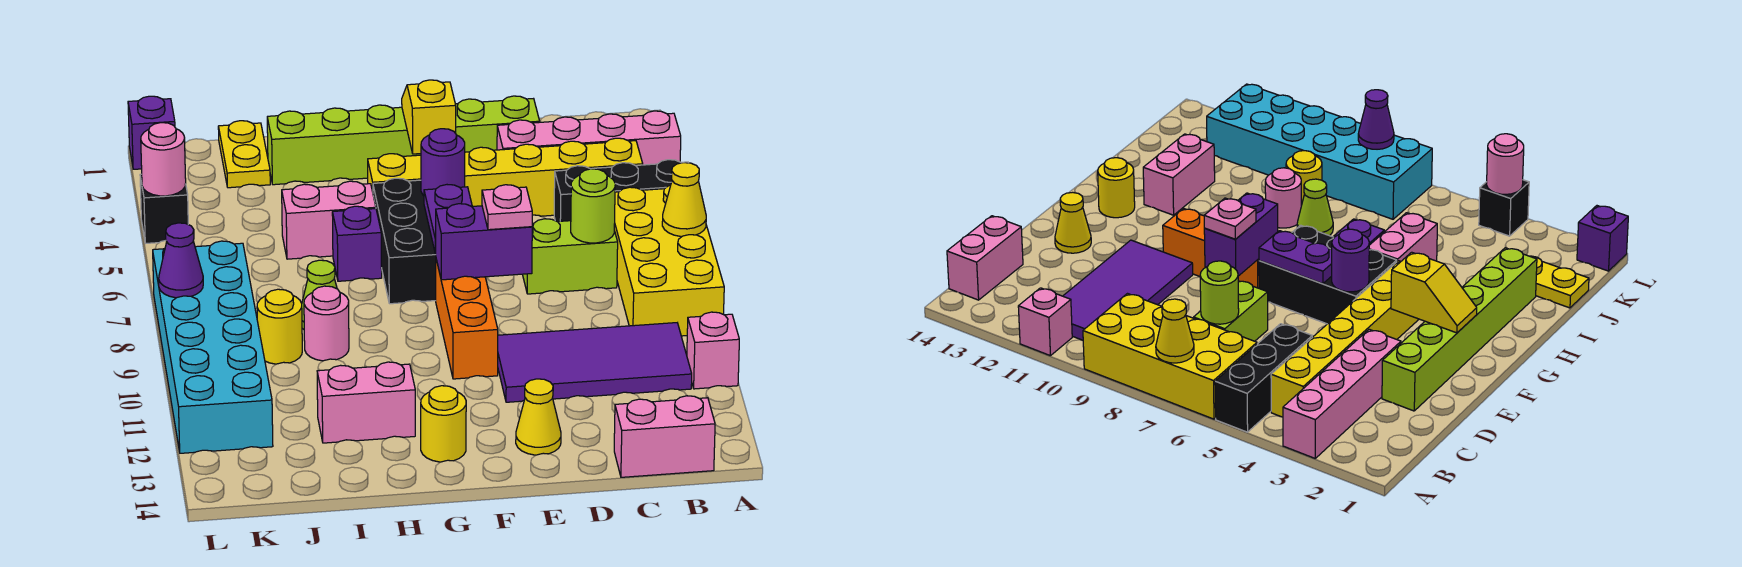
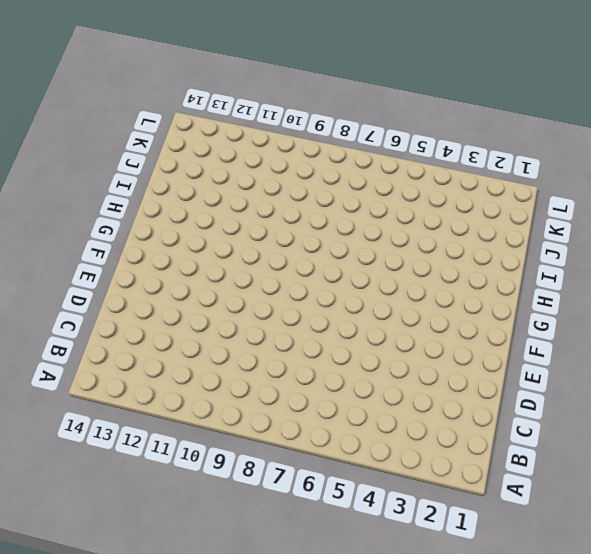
none -> pink 1x4 brick [497,111,681,165]
none -> black 1x3 brick [554,160,688,222]
none -> yellow 2x4 brick [614,185,724,336]
none -> pink 1x1 brick [687,312,739,389]

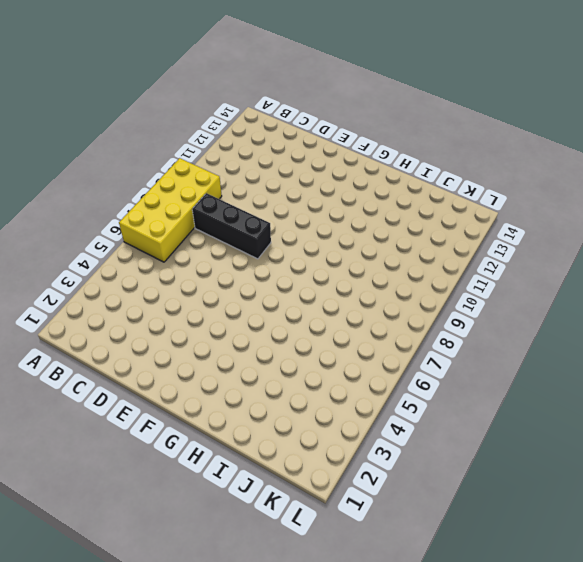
black 1x3 brick [192,193,271,259] -> black 1x3 brick moved to [554,160,688,222]
none -> pink 1x4 brick [497,111,681,165]
none -> pink 1x1 brick [687,312,739,389]
none -> yellow 1x6 brick [368,138,643,216]
none -> purple 2x4 tile [498,323,692,402]

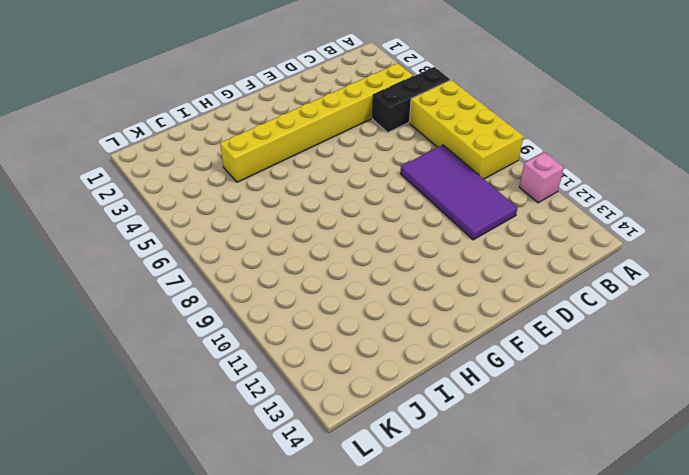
yellow 1x8 brick [220,63,413,182] -> yellow 1x6 brick [368,138,643,216]
purple 2x4 tile [400,145,517,240] -> purple 2x4 tile turned to [498,323,692,402]
none -> pink 1x4 brick [497,111,681,165]
none -> pink 1x2 brick [614,396,715,477]
none -> lime 1x2 brick [522,219,618,294]
none -> lime 1x6 brick [267,96,540,185]

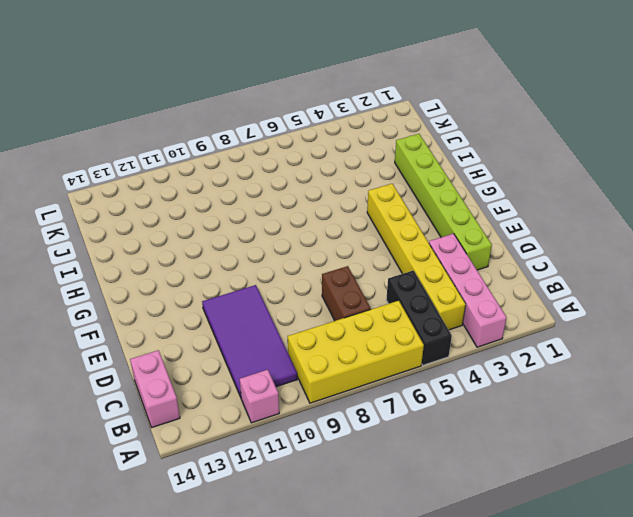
brown 1x2 brick [322,266,371,321] -> lime 1x2 brick [522,219,618,294]
none -> yellow 1x1 cone [516,379,561,455]
none -> black 2x3 brick [373,178,436,304]
none -> orange 1x3 brick [436,260,498,379]
none -> yellow 1x1 round brick [421,386,466,462]

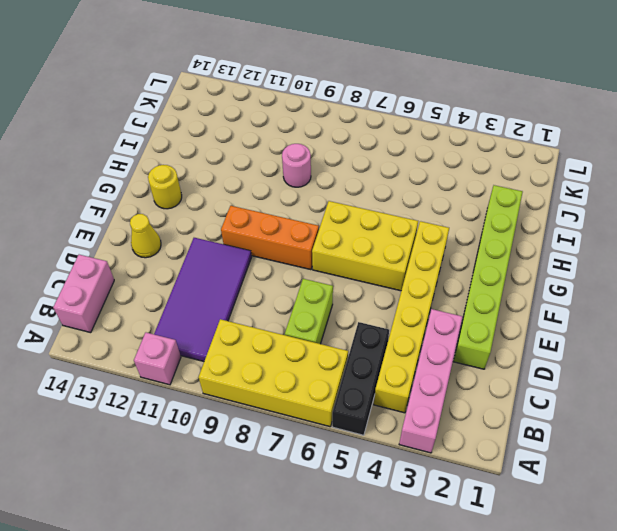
yellow 2x3 brick [312,201,418,291] -> black 2x3 brick [373,178,436,304]
none -> pink 1x2 brick [282,181,376,259]
none -> purple 1x1 brick [332,206,382,281]
none -> pink 1x2 brick [317,362,415,443]
none -> lime 1x1 cone [302,260,337,329]

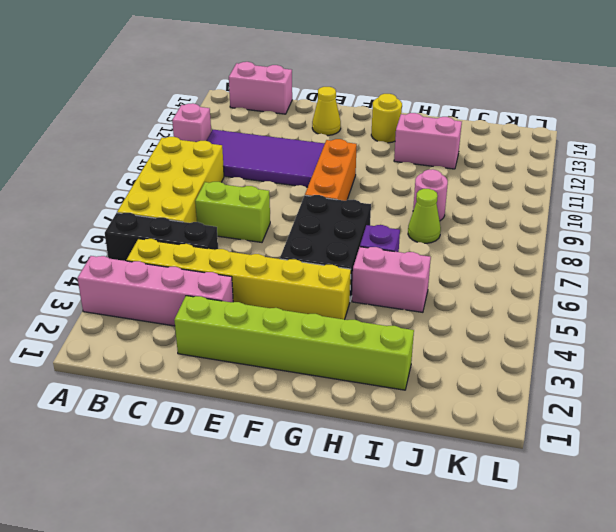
none -> yellow 1x2 plate [218,121,270,188]
none -> yellow 1x1 round brick [257,289,302,364]
none -> cyan 2x6 brick [153,241,273,453]
none -> purple 1x1 brick [128,96,175,169]

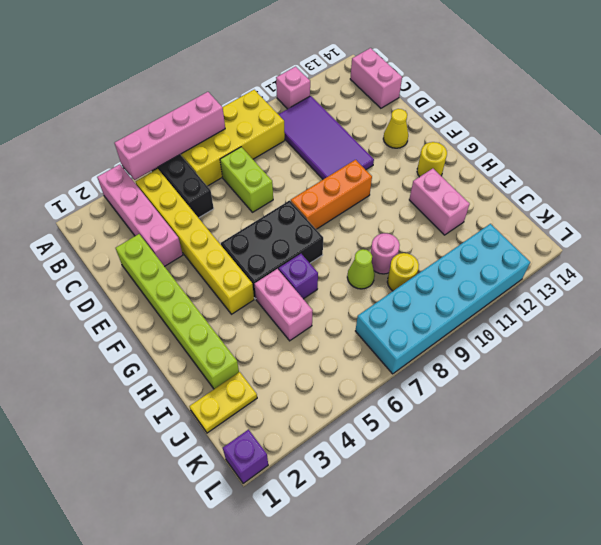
pink 1x4 brick [115,92,225,180] -> yellow 1x1 cone [662,163,706,237]
none -> black 1x1 brick [140,174,188,243]
none -> lime 1x1 round brick [571,169,615,243]
none -> purple 1x2 brick [436,204,532,280]
none -> yellow 1x2 slope [402,80,456,154]

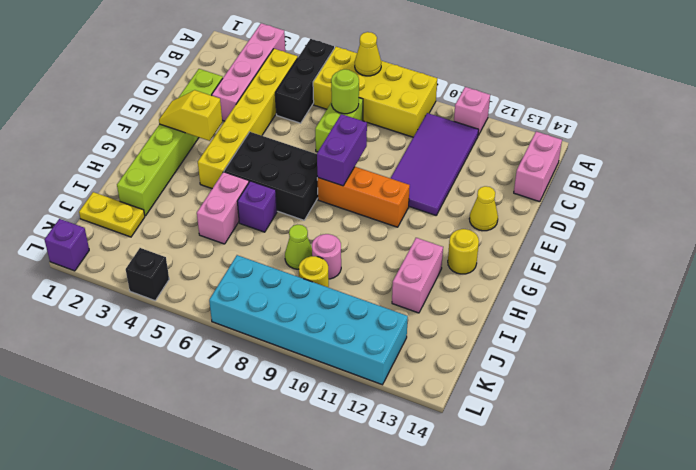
none -> purple 1x1 round brick [421,129,465,196]
none -> purple 1x2 plate [424,185,472,254]
none -> pink 1x1 round brick [141,123,186,196]
none -> purple 1x1 cone [159,223,203,298]

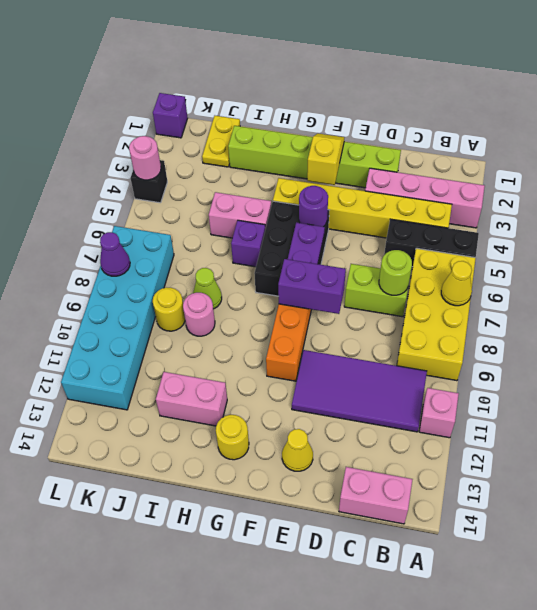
none -> pink 1x1 plate [482,185,532,230]

